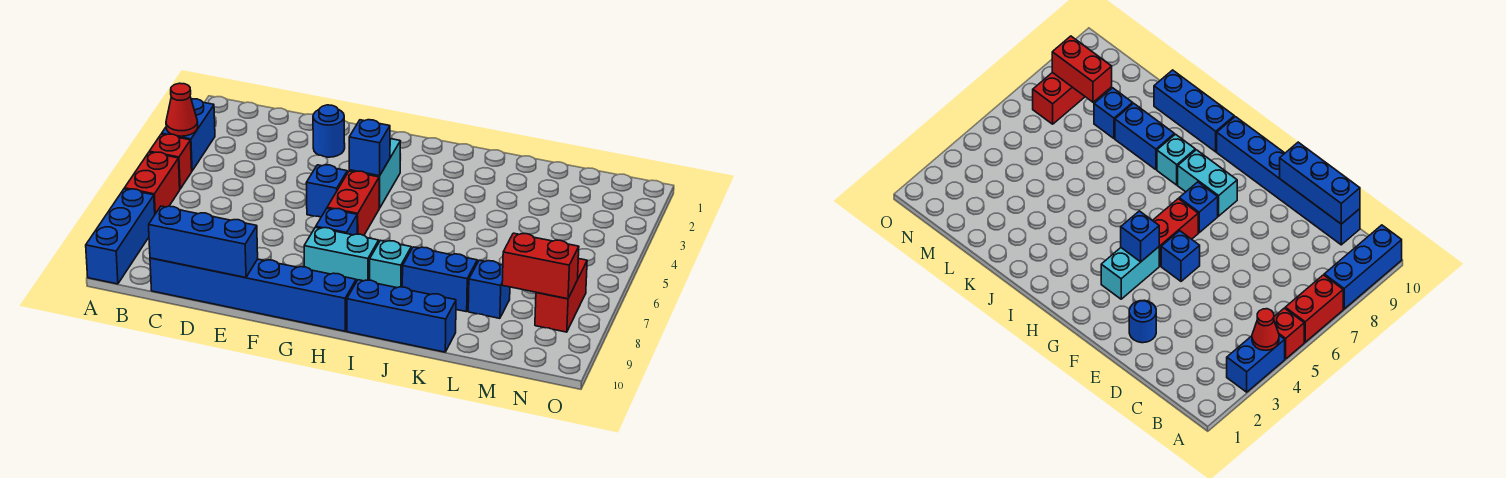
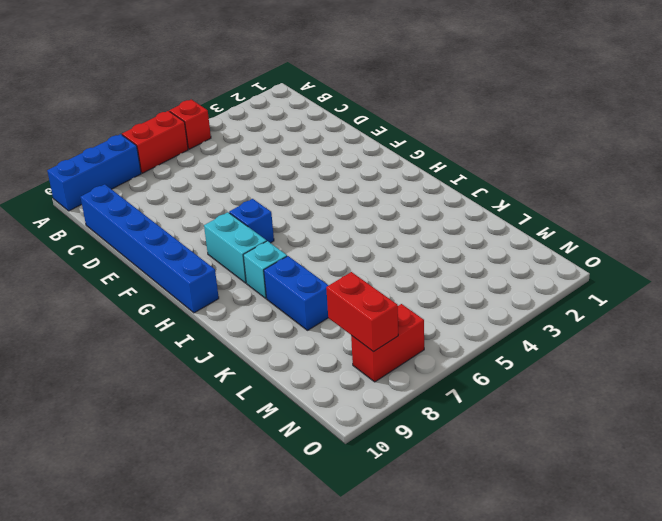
none -> blue 1x2 brick [162,99,215,171]
none -> blue 1x1 round brick [313,105,345,157]
none -> blue 1x1 brick [306,165,347,217]

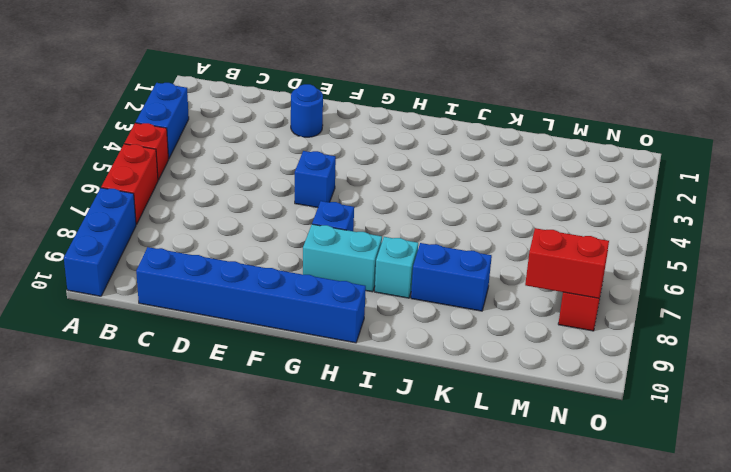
none -> cyan 1x2 brick [349,139,401,208]
none -> red 1x2 brick [327,171,379,235]
none -> blue 1x3 brick [347,280,456,352]

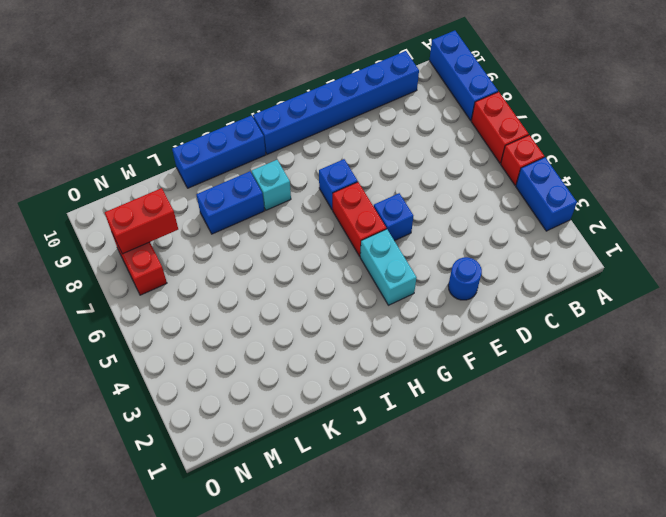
none -> cyan 1x2 brick [304,227,379,282]
none -> blue 1x1 brick [468,260,510,318]
none -> red 1x1 cone [166,83,198,136]

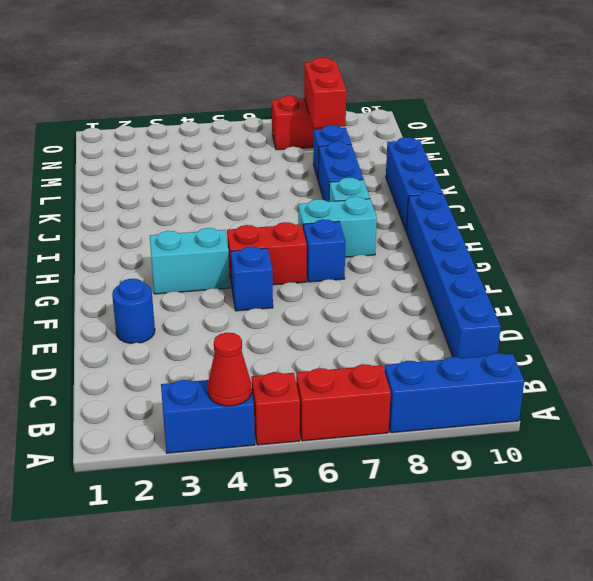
cyan 1x2 brick [298,197,377,257] -> cyan 1x2 brick turned to [304,227,379,282]
none -> blue 1x3 brick [149,206,258,278]
none -> blue 1x1 brick [349,120,390,176]

